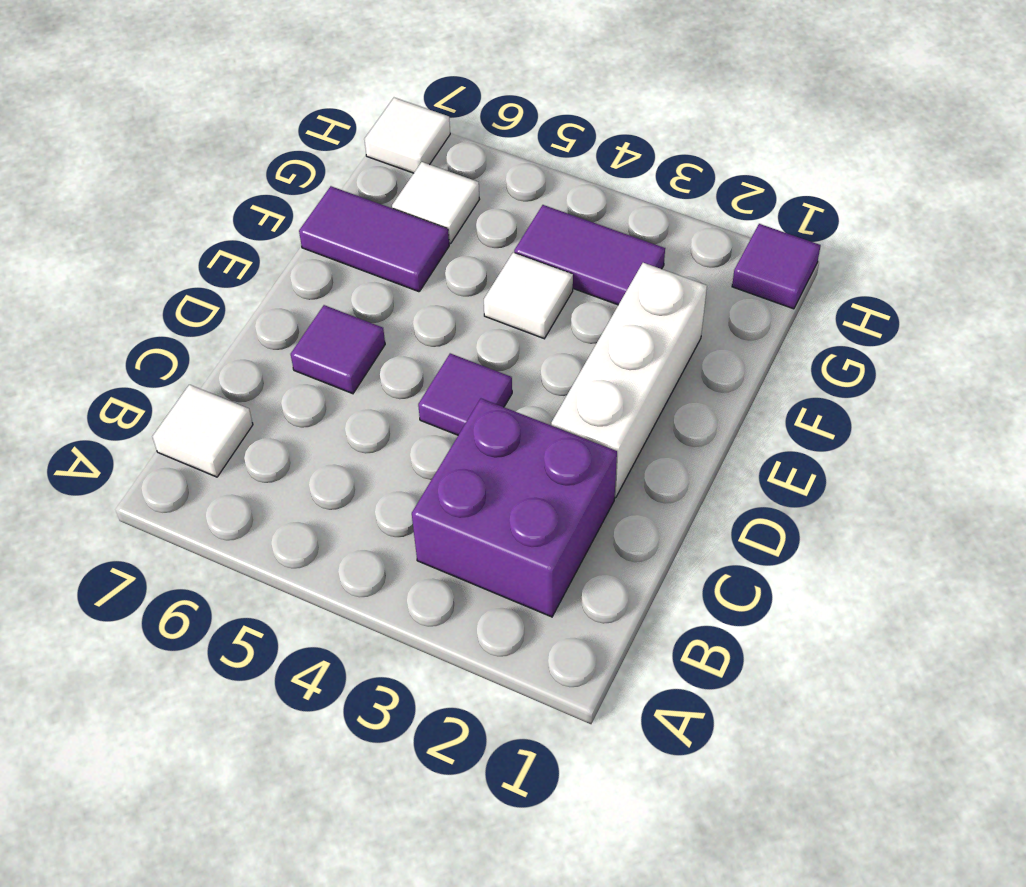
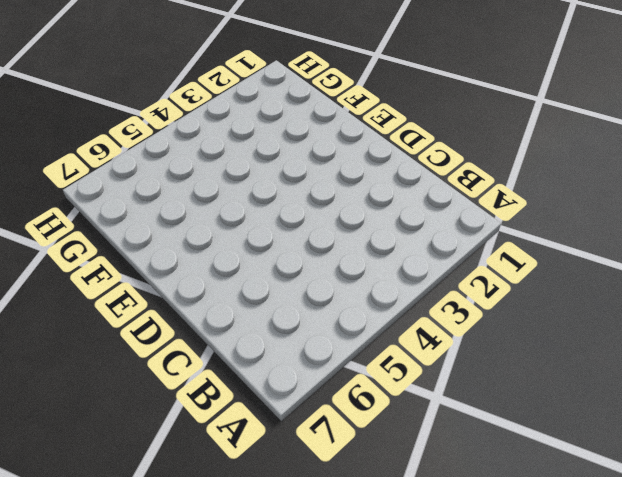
none -> purple 2x2 brick [412,399,617,617]
none -> white 1x1 tile [152,385,253,477]

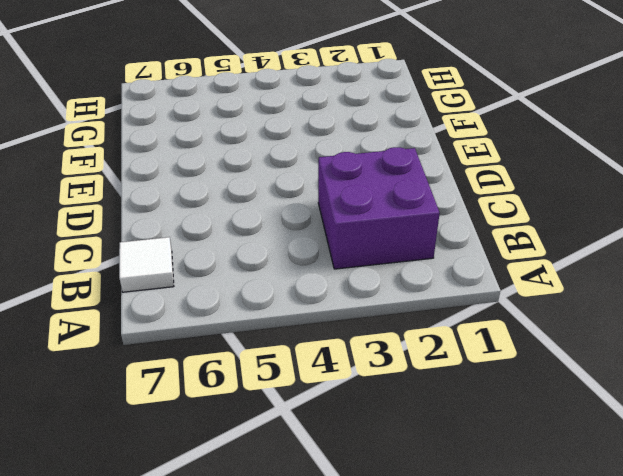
none -> white 1x3 brick [551,263,707,498]
none -> purple 1x1 tile [418,353,512,435]

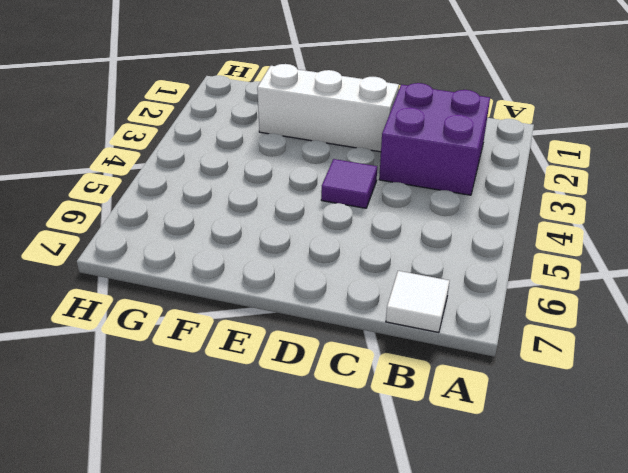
none -> purple 1x1 tile [291,305,385,394]
none -> white 1x1 tile [484,253,573,339]

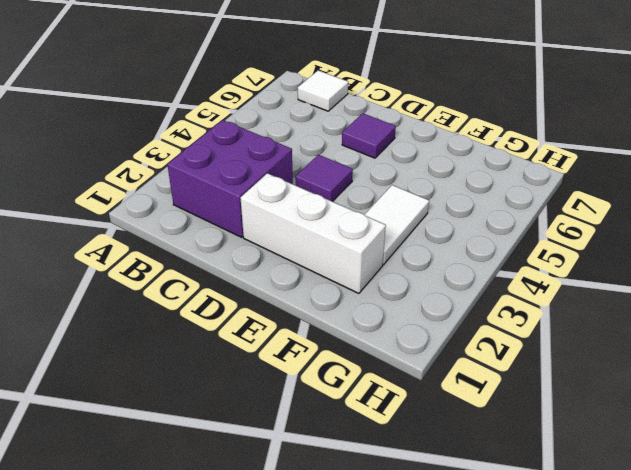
white 1x2 tile [364,185,429,264] -> white 1x1 tile [484,253,573,339]
none -> purple 1x2 tile [299,186,449,292]
none -> purple 1x2 tile [514,205,665,305]

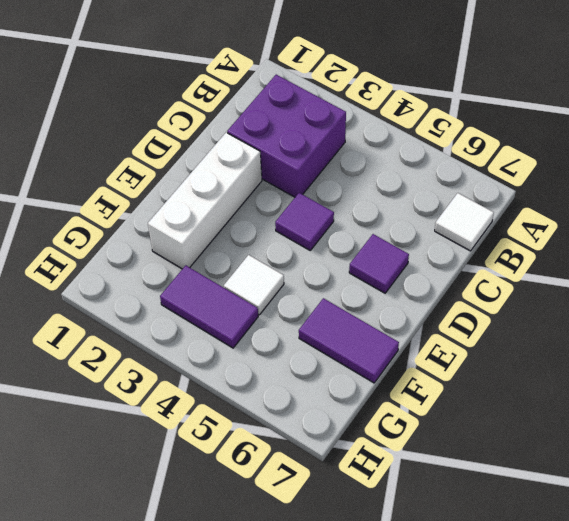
none -> white 1x1 tile [392,162,480,244]
none -> purple 1x1 tile [732,224,821,309]

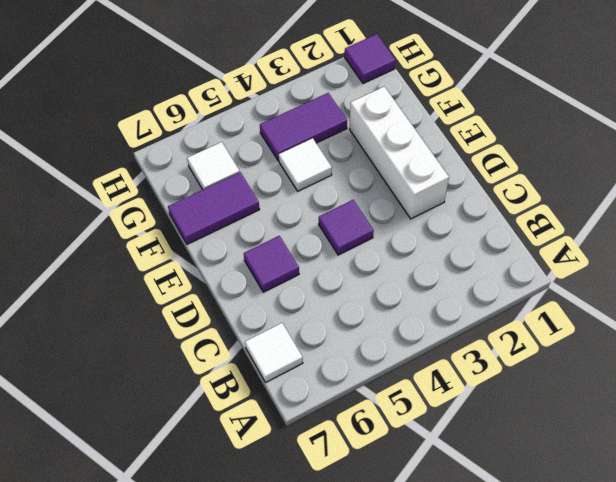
none -> purple 2x2 brick [412,399,617,617]
none -> white 1x1 tile [364,98,450,173]

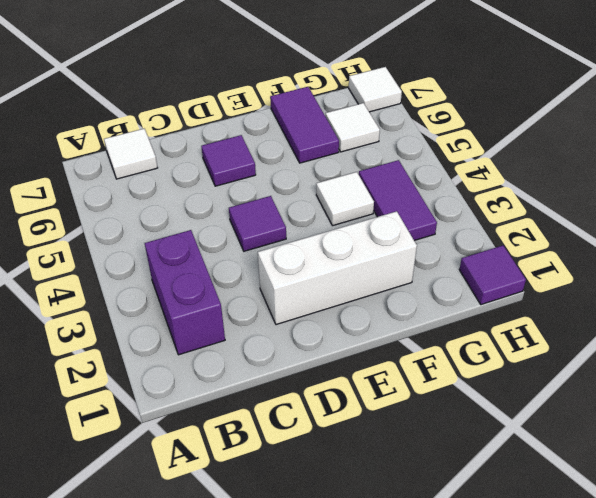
purple 1x2 brick [145,230,225,355] -> purple 2x2 brick [412,399,617,617]

